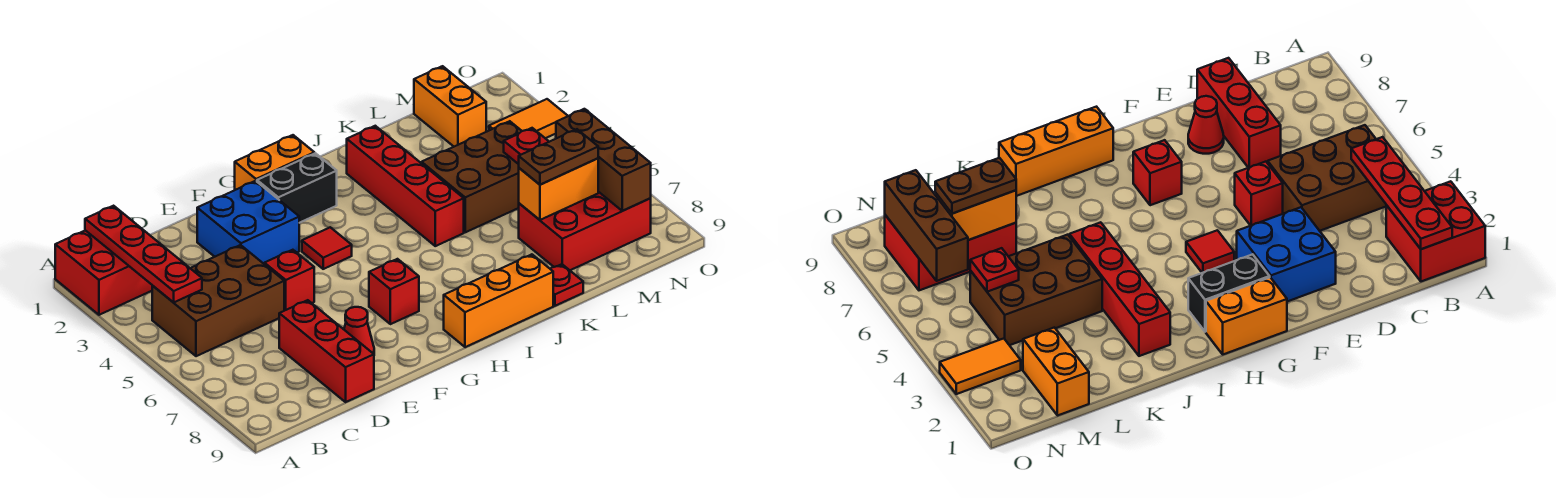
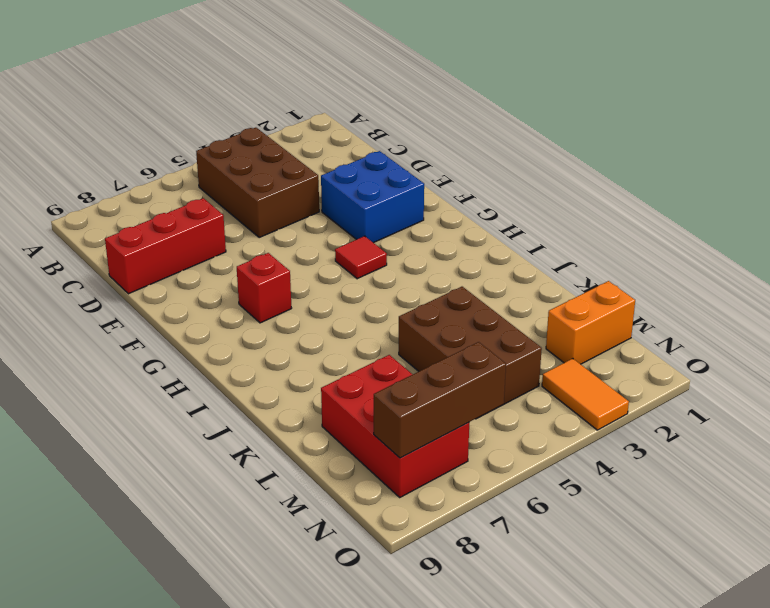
none -> red 2x2 brick [55,230,152,315]
none -> red 1x1 brick [264,250,314,311]
none -> red 1x1 cone [344,307,374,354]

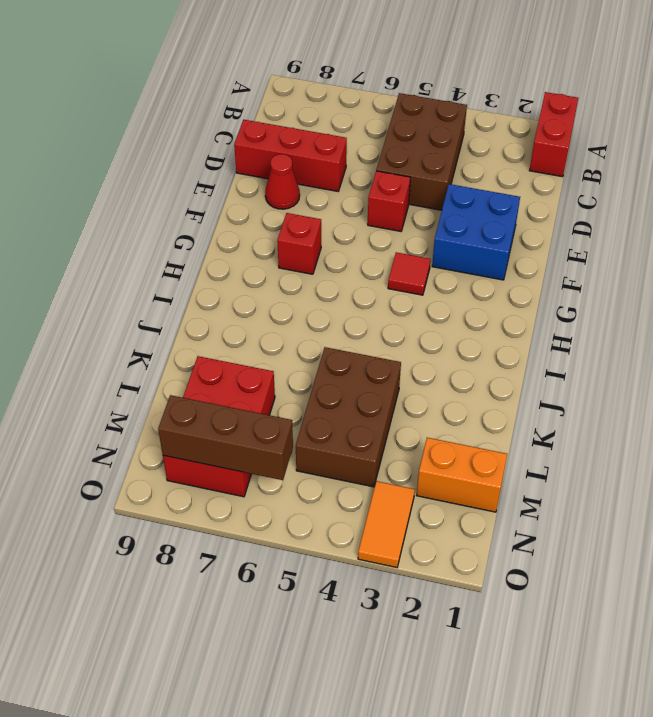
red 1x2 brick [529,92,578,177] -> red 2x2 brick [55,230,152,315]
none -> orange 1x2 brick [235,135,314,190]
none -> black 1x2 brick [257,153,337,223]
none -> orange 1x3 brick [444,254,553,347]

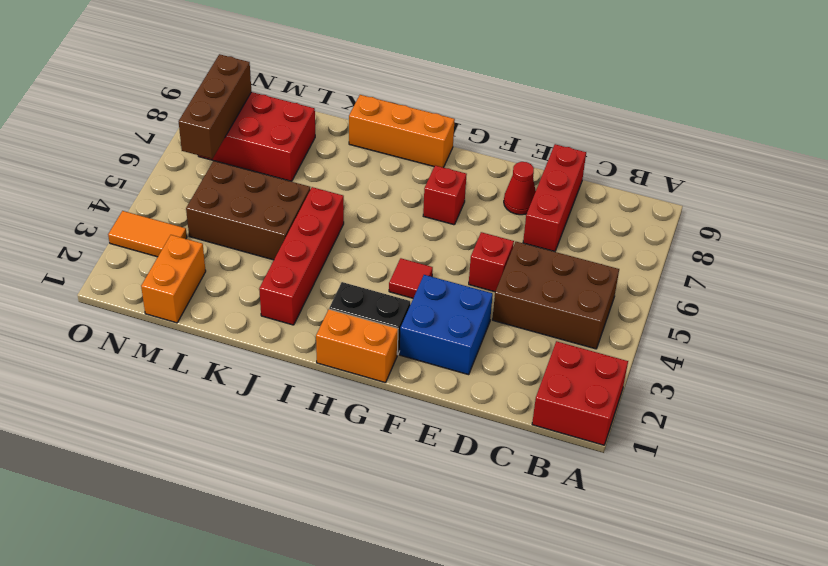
none -> red 1x1 plate [551,264,583,306]
none -> red 1x4 plate [85,206,202,303]
none -> orange 1x2 brick [519,158,598,220]

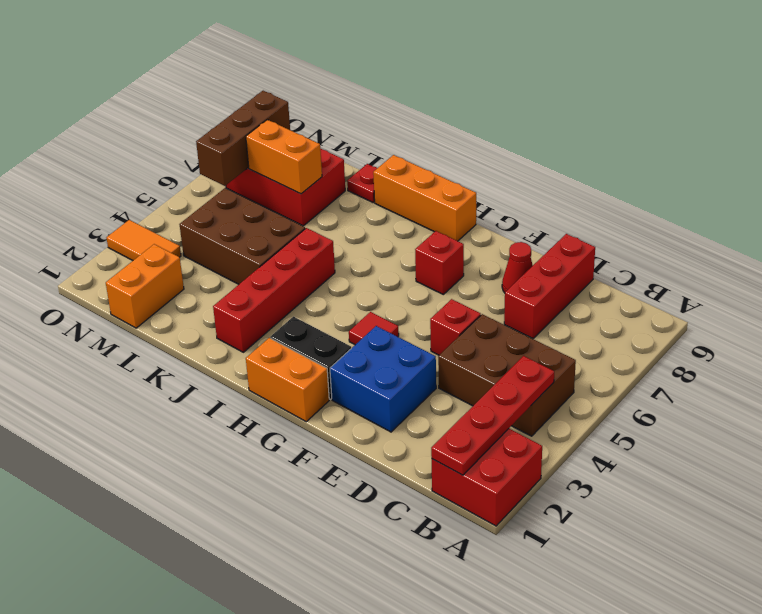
none -> red 1x1 plate [504,128,549,164]
none -> brown 1x2 plate [519,129,598,185]

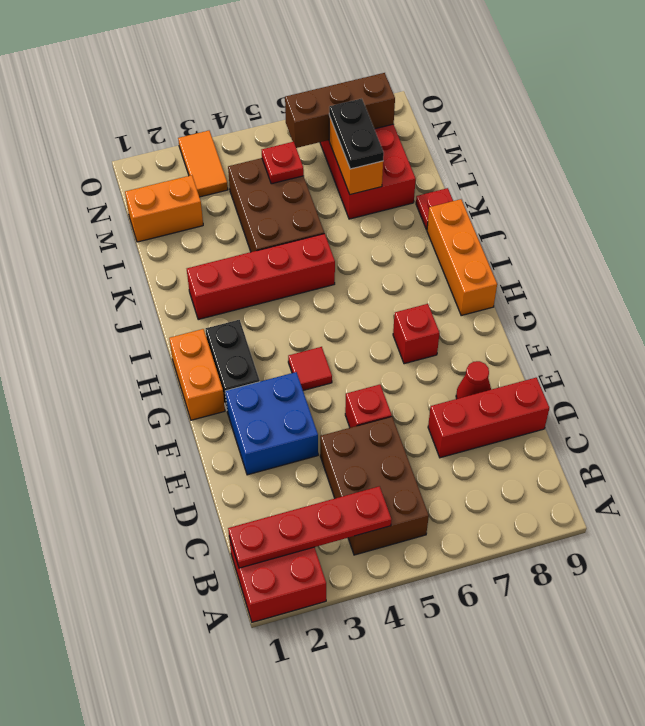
black 1x2 plate [329,99,384,169] -> brown 1x2 plate [519,129,598,185]

